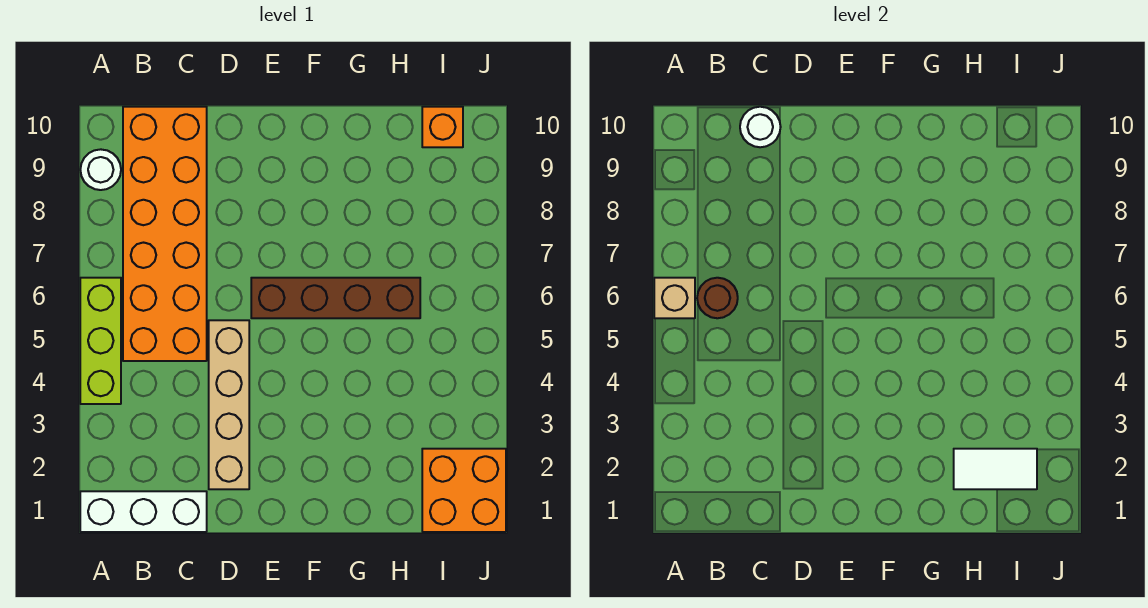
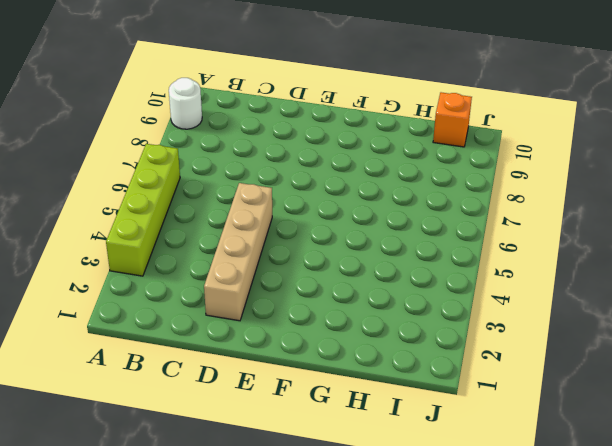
lime 1x4 brick [106,144,180,276] -> lime 1x3 brick [80,278,121,404]
none -> white 1x3 brick [80,491,207,532]
none -> orange 2x6 brick [123,107,207,361]
none -> brown 1x4 brick [251,278,420,318]

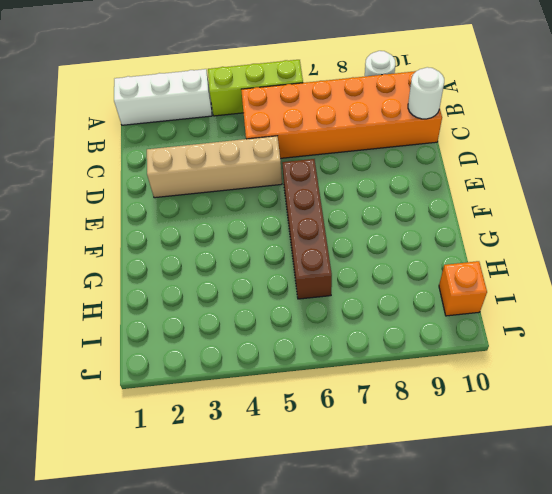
white 1x3 brick [114,69,212,125] -> white 1x3 brick turned to [80,491,207,532]
none -> orange 2x2 brick [422,449,506,532]
none -> tan 1x1 brick [654,278,695,318]
none -> brown 1x1 round brick [697,278,738,318]

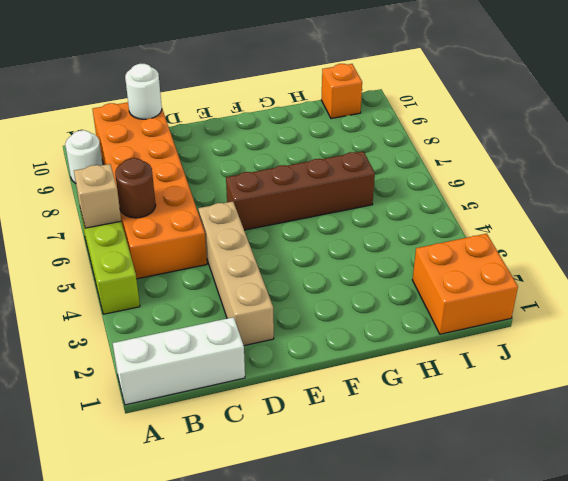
none -> white 1x2 tile [954,449,1037,489]

